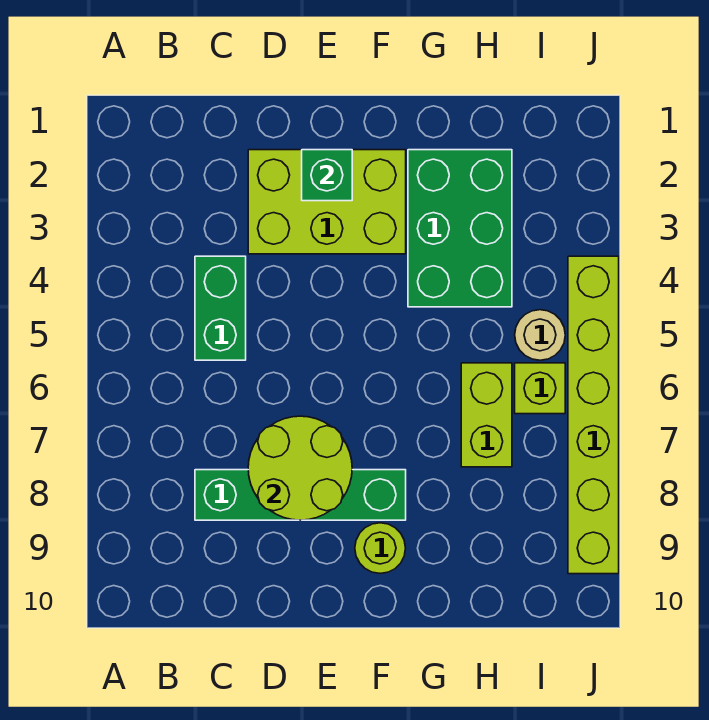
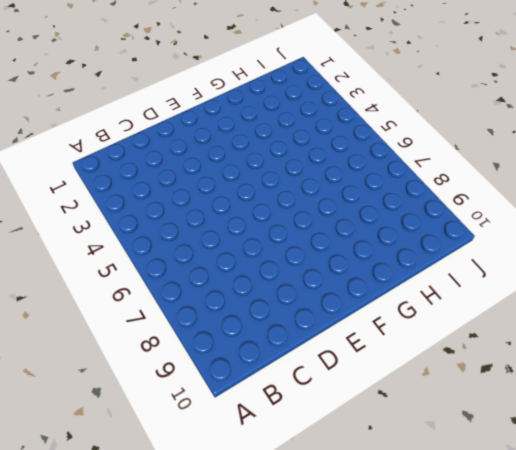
none -> green 1x2 brick [195,256,246,360]
none -> green 1x4 brick [195,470,406,520]

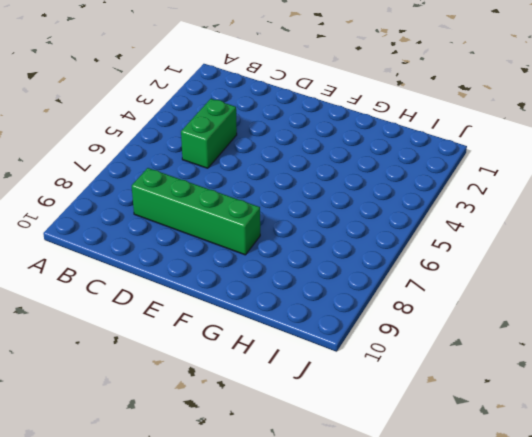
none -> lime 2x3 brick [248,150,406,254]
none -> lime 1x1 round brick [355,523,406,573]

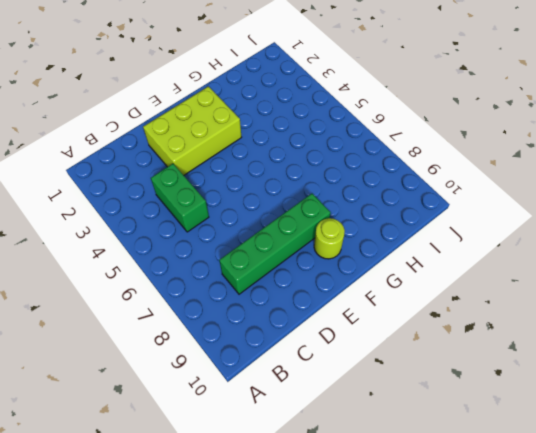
none -> green 2x3 brick [408,150,512,307]
none -> lime 1x2 brick [461,363,512,467]

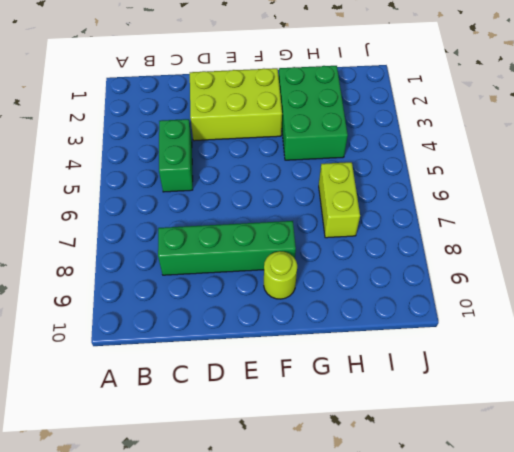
none -> tan 1x1 round brick [515,310,565,360]
none -> lime 1x1 brick [515,363,565,414]

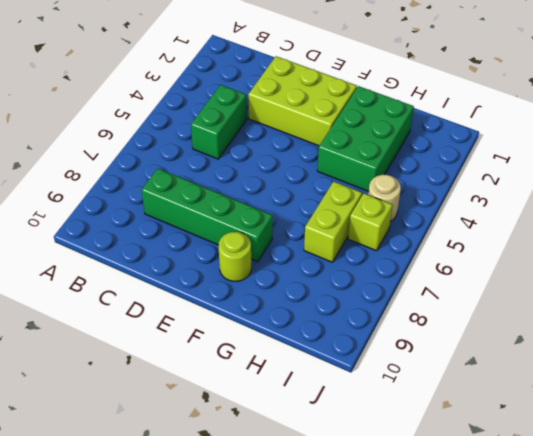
none -> lime 1x6 brick [568,256,619,574]
none -> lime 2x2 round brick [248,416,352,520]

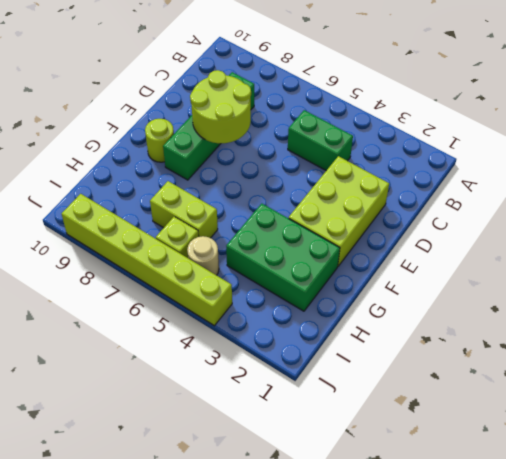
none -> green 1x1 brick [302,150,352,201]

